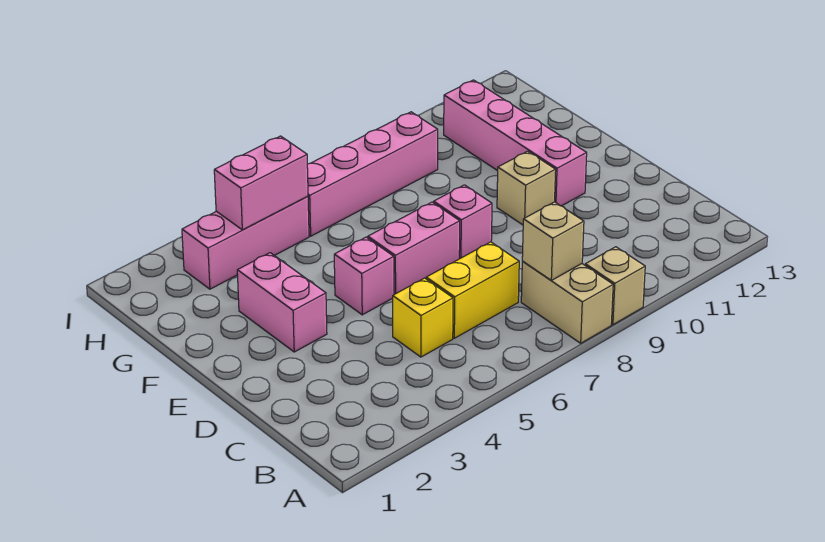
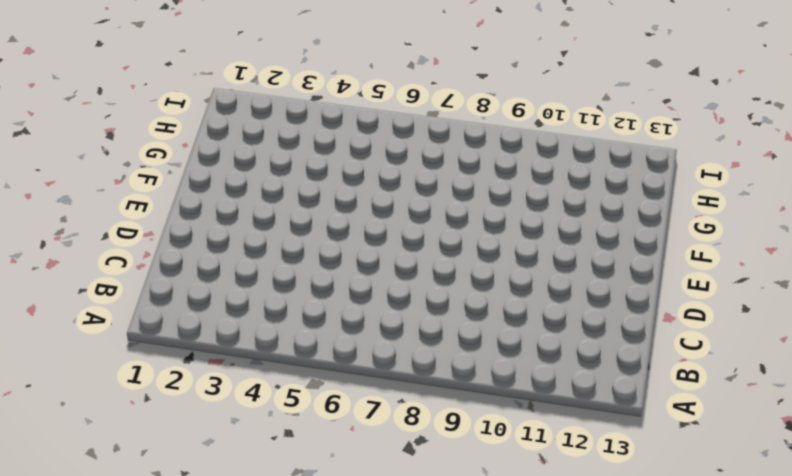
none -> tan 1x2 brick [521,262,613,343]
none -> tan 1x1 brick [585,247,645,325]
none -> yellow 1x1 brick [393,278,453,357]

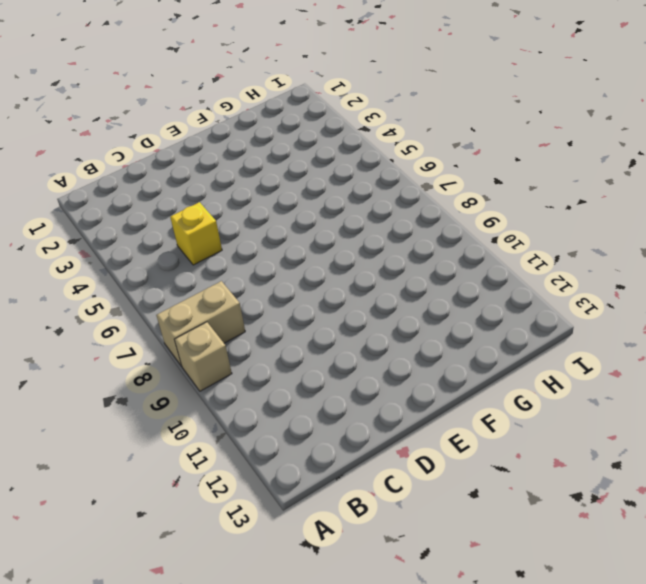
none -> yellow 1x2 brick [426,242,519,338]
none -> pink 1x2 brick [237,253,327,352]
none -> pink 1x1 brick [334,237,394,315]

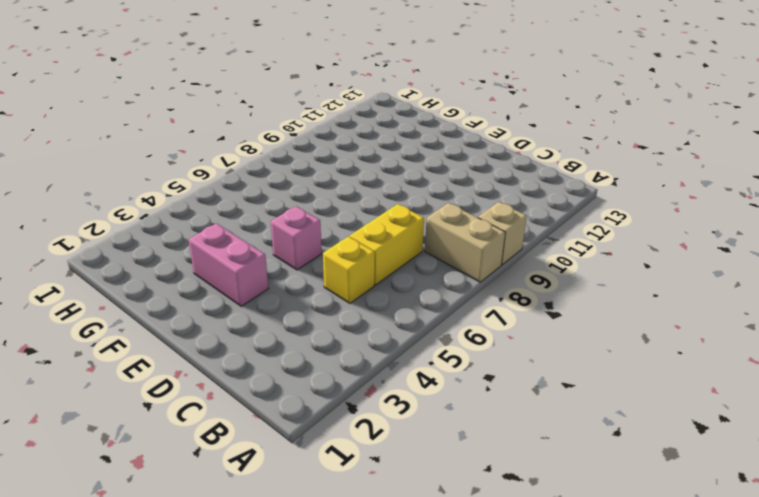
none -> pink 1x2 brick [368,202,460,294]
none -> pink 1x1 brick [434,185,492,259]
none -> tan 1x1 brick [497,151,556,225]

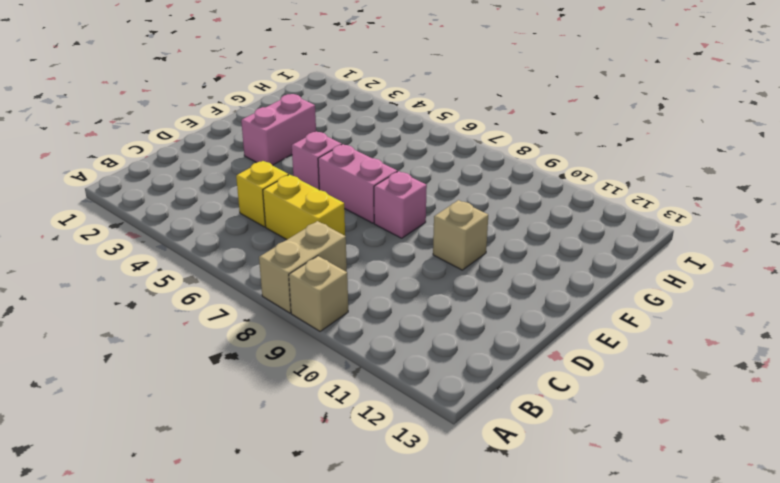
none -> pink 1x4 brick [444,80,587,206]
none -> pink 1x3 brick [182,196,309,289]
none -> pink 1x4 brick [307,112,438,236]

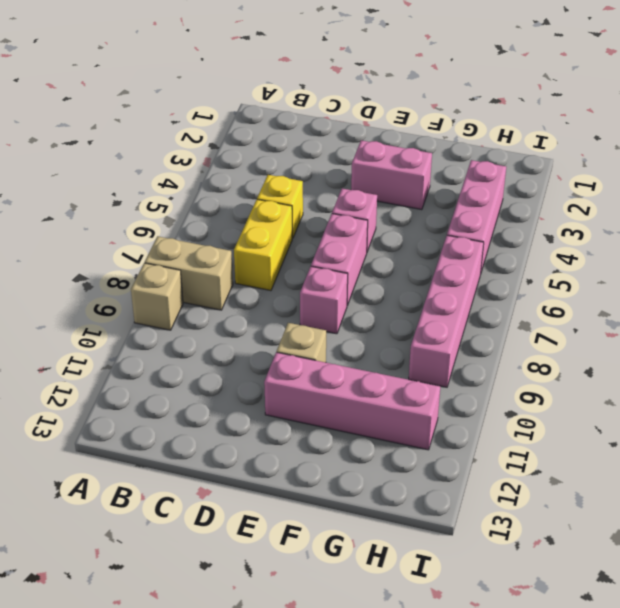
none -> tan 1x1 brick [522,202,584,280]
none -> pink 1x2 brick [214,136,308,230]

